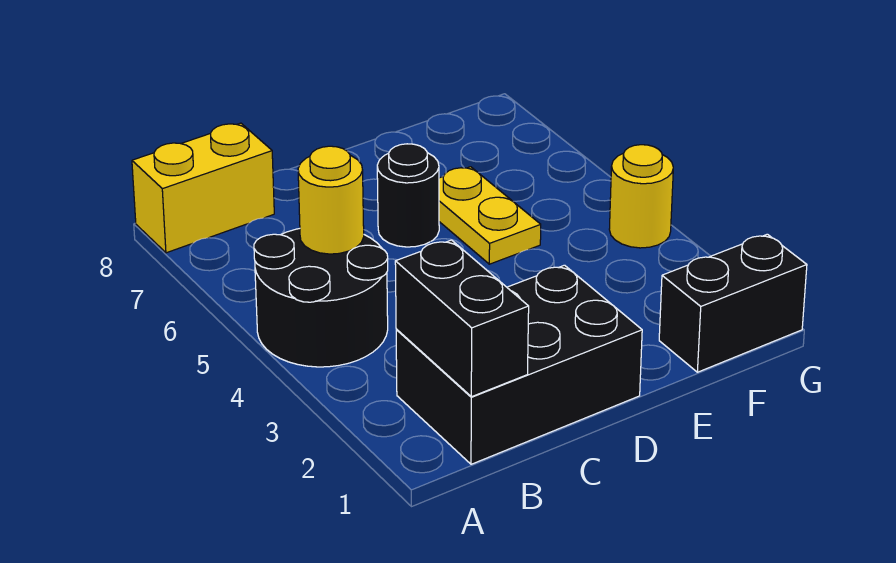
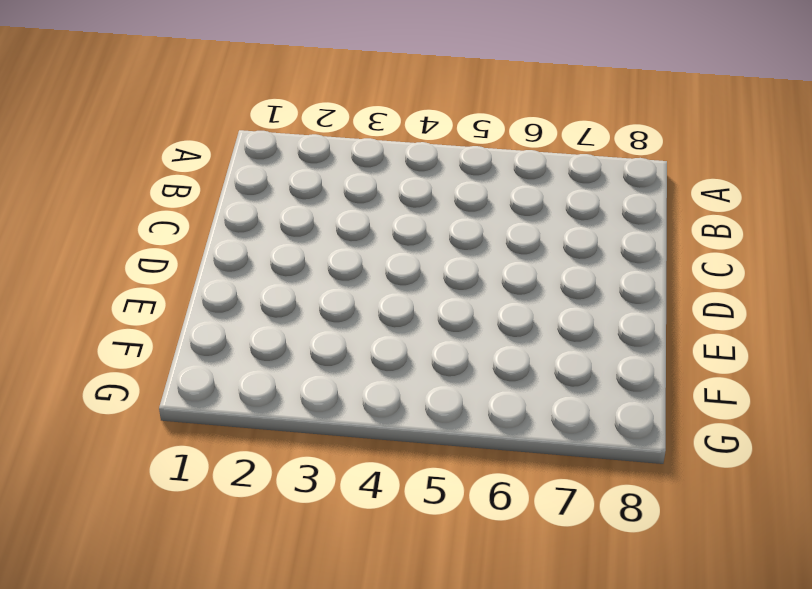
none -> black 2x2 round brick [254,229,388,367]
none -> yellow 1x2 brick [132,123,274,253]

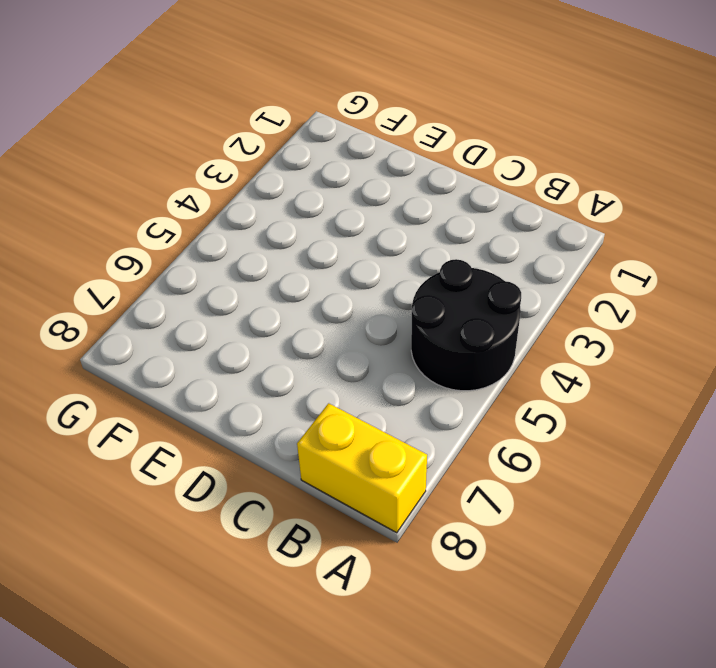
none -> black 2x3 brick [396,265,642,464]
none -> black 1x1 round brick [377,144,439,247]

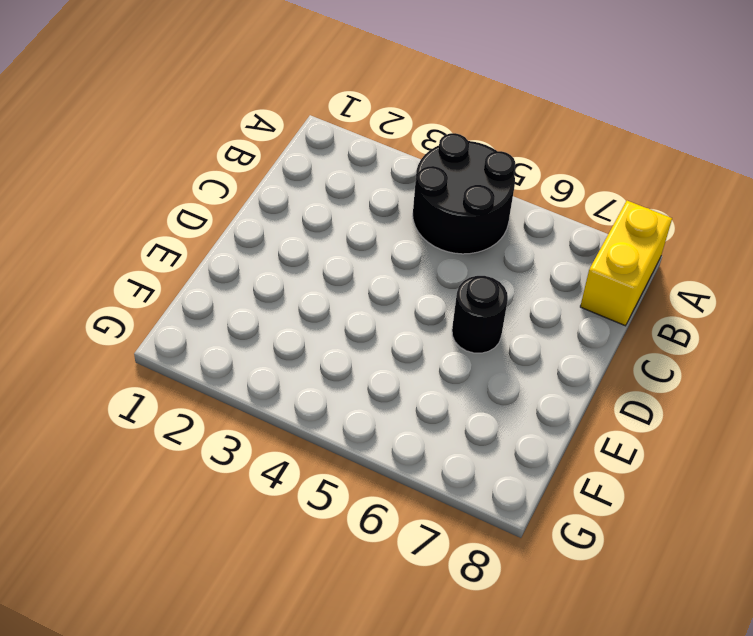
none -> black 2x3 brick [396,265,642,464]
none -> yellow 1x2 plate [439,167,541,264]

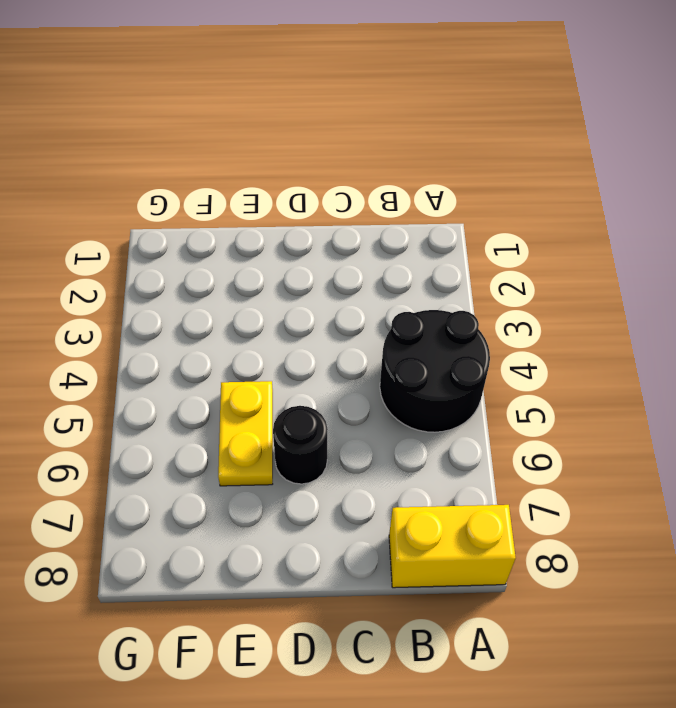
none -> black 2x3 brick [396,265,642,464]
none -> black 1x2 brick [659,234,807,372]

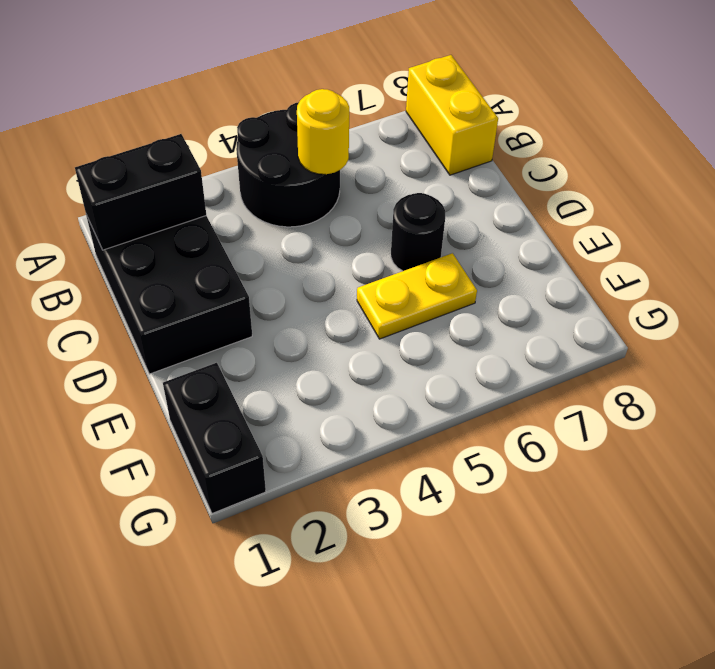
none -> yellow 1x1 round brick [609,145,673,248]

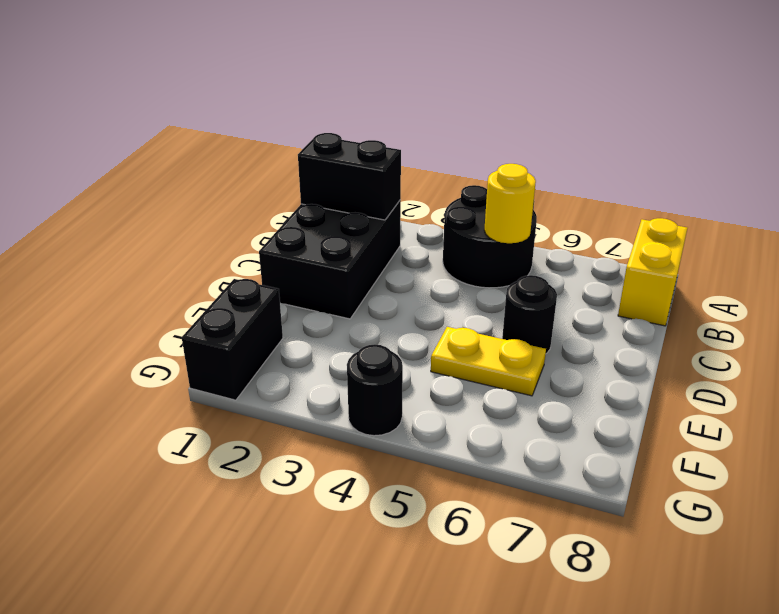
black 1x1 round brick [347,344,403,436] -> yellow 1x1 round brick [609,145,673,248]

